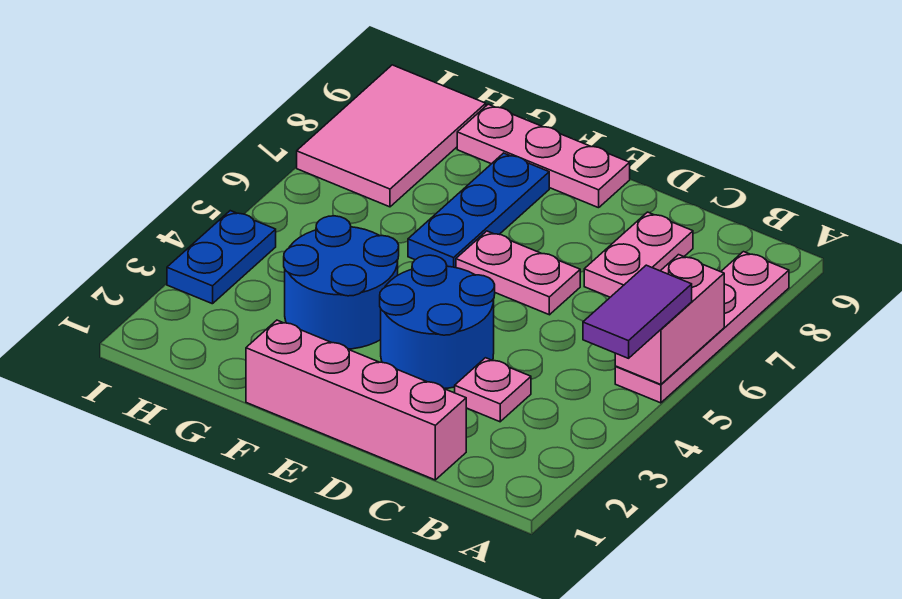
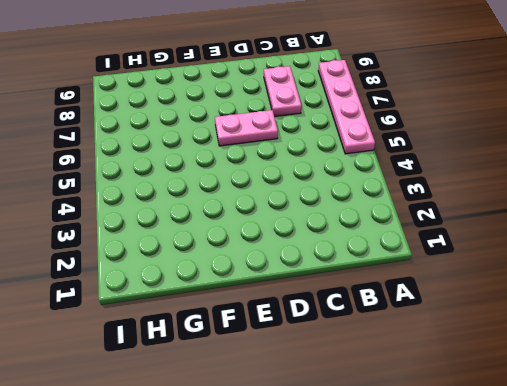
none -> pink 1x4 brick [246,320,466,480]
none -> pink 1x1 plate [455,358,531,422]
none -> blue 2x2 round brick [380,255,495,389]

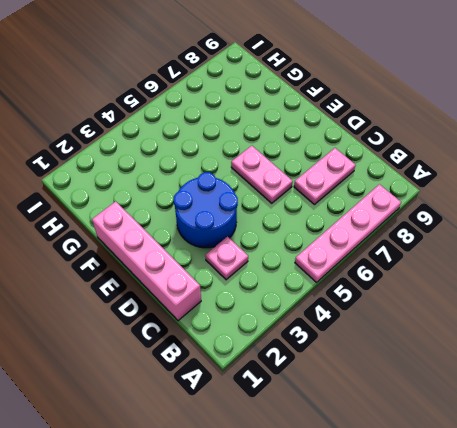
none -> pink 1x3 plate [457,104,630,208]
none -> blue 2x2 round brick [284,216,399,349]
none -> blue 1x3 plate [408,153,549,268]

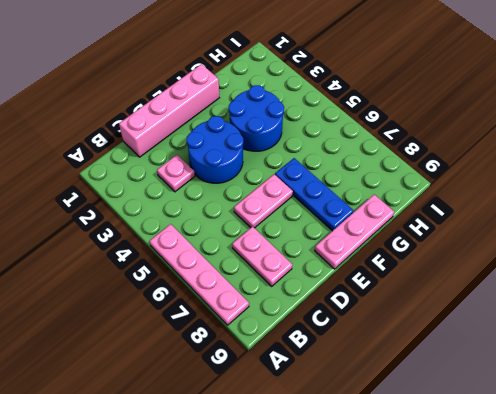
none -> pink 2x3 tile [297,65,486,207]
none -> blue 1x2 plate [167,211,276,304]
none -> pink 1x2 brick [615,255,724,384]

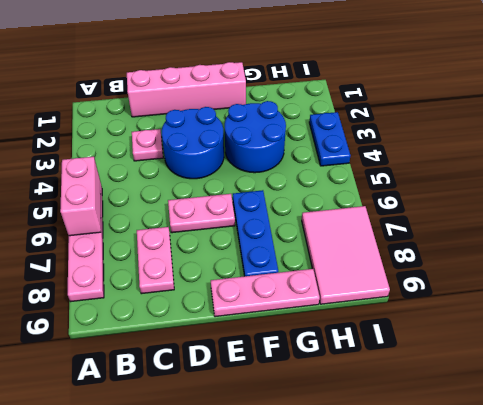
none -> purple 1x2 tile [583,265,692,358]

